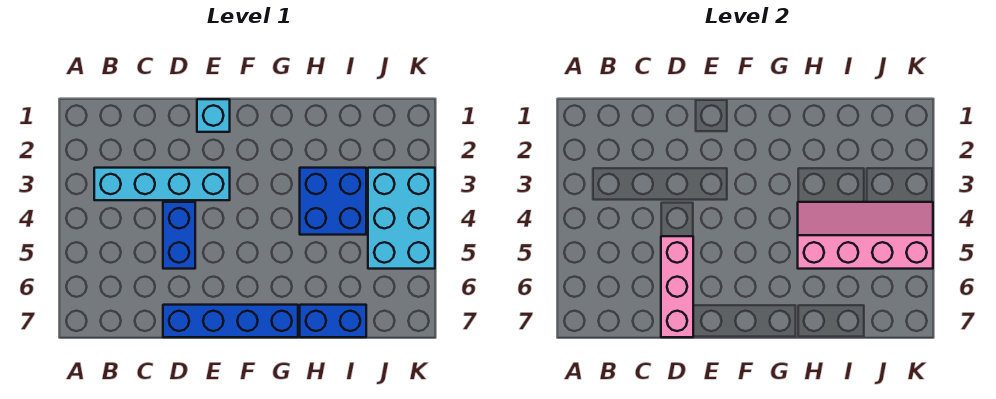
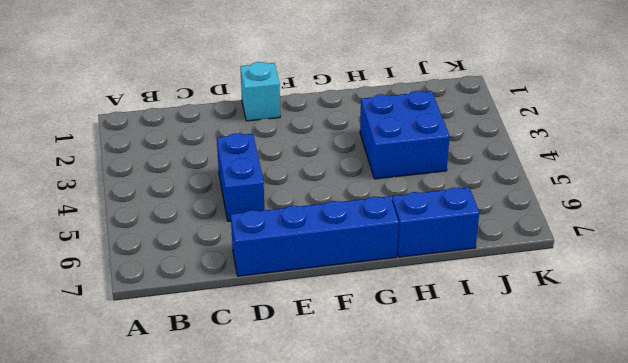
none -> cyan 1x4 brick [94,168,230,200]
none -> cyan 2x3 brick [368,168,435,269]

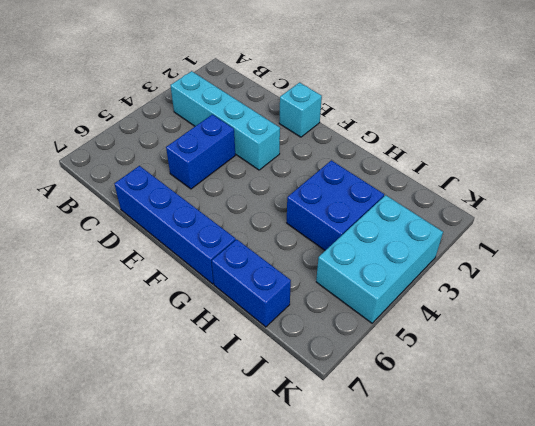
none -> pink 1x3 brick [661,236,693,337]
none -> pink 2x4 slope [798,202,933,269]

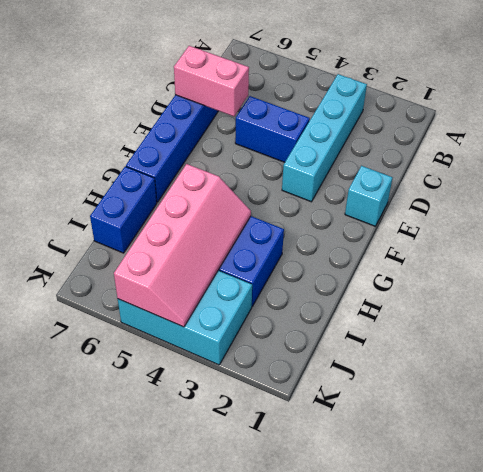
pink 1x2 brick [174,46,249,116] -> pink 1x3 brick [661,236,693,337]

